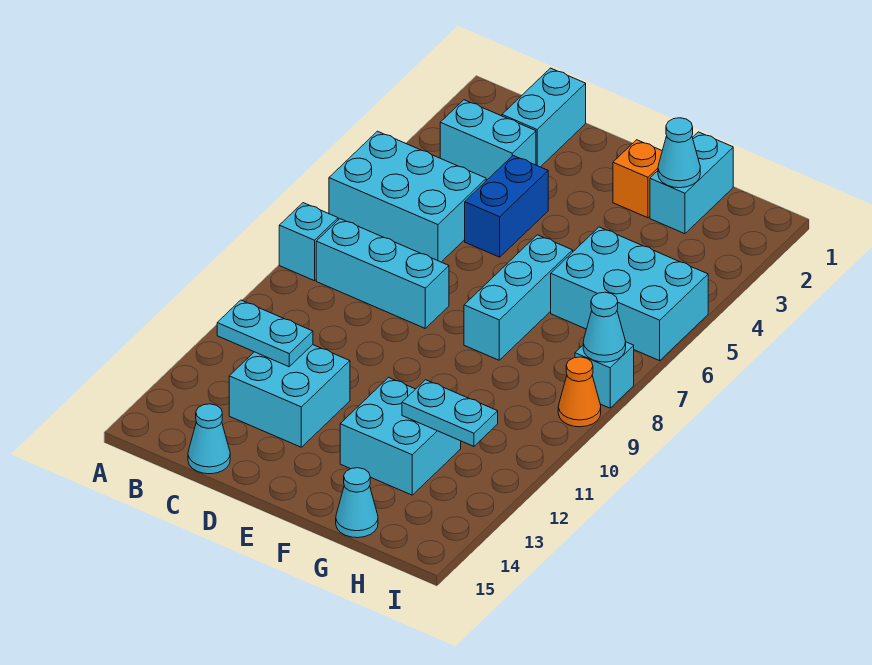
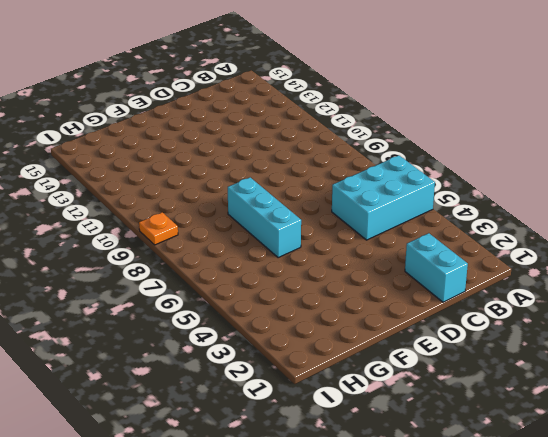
orange 1x1 plate [139,212,178,245] -> orange 1x1 cone [558,357,601,427]
none -> cyan 1x1 brick [279,203,338,281]
none -> cyan 1x2 brick [440,100,536,181]
none -> cyan 1x3 brick [316,219,449,328]

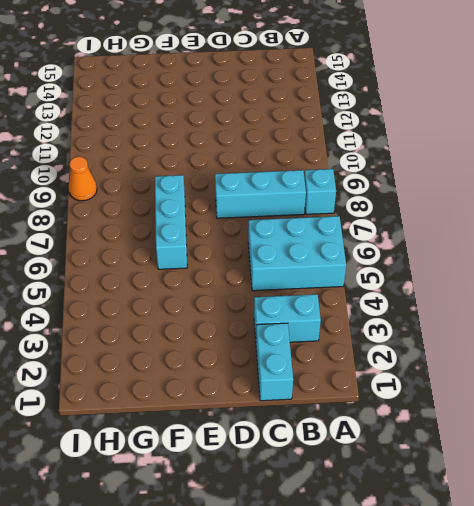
none -> cyan 2x2 brick [229,345,350,447]
none -> cyan 1x1 cone [188,404,230,474]
none -> blue 1x2 brick [465,156,548,257]

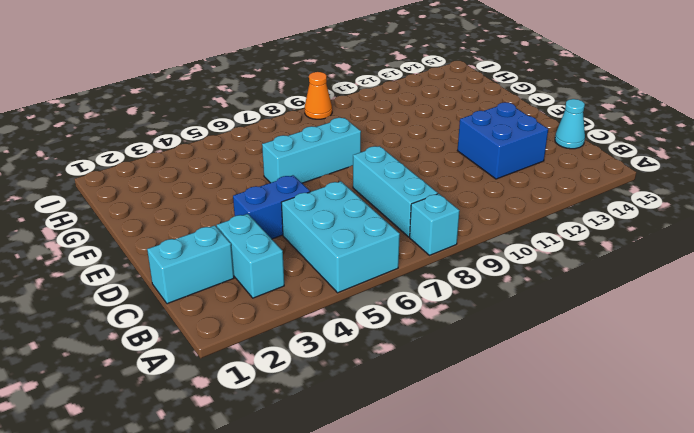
blue 2x2 brick [457,102,548,179] -> cyan 2x2 brick [229,345,350,447]
none -> orange 1x1 brick [613,140,662,218]
none -> cyan 2x2 brick [340,377,461,495]
none -> cyan 1x2 brick [650,132,733,234]

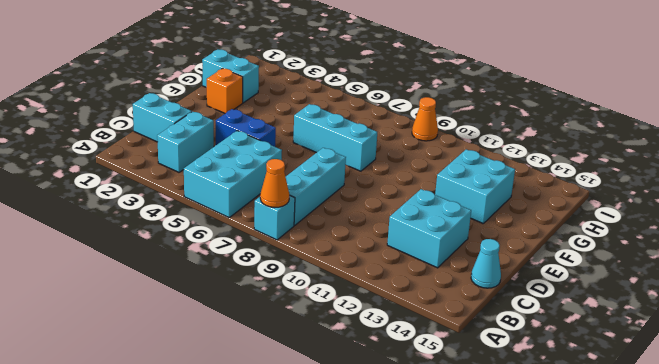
orange 1x1 cone [260,159,289,208] -> none
none -> cyan 2x3 brick [551,227,708,361]
none -> cyan 1x1 cone [336,468,378,538]
none -> cyan 1x1 brick [575,342,634,408]

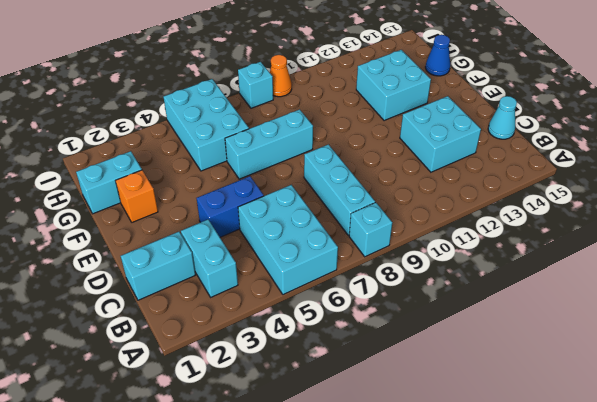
blue 1x1 cone [426,35,450,76] -> cyan 1x1 cone [336,468,378,538]
none -> cyan 1x2 plate [217,300,313,367]
none -> cyan 1x1 cone [658,118,700,188]
none -> cyan 1x2 plate [402,380,498,446]

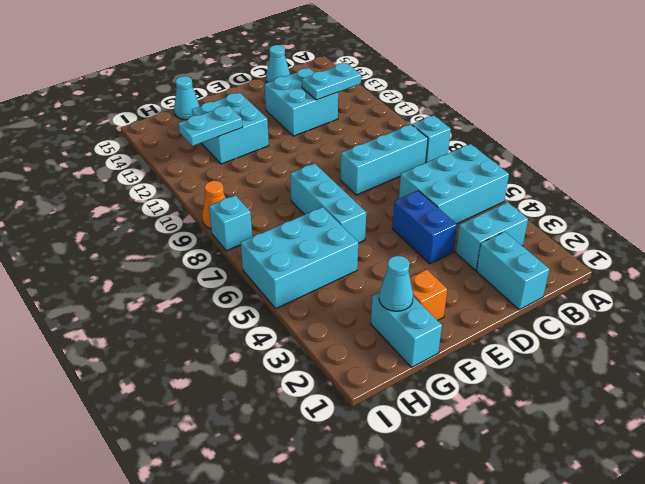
none -> cyan 1x1 cone [583,292,626,362]

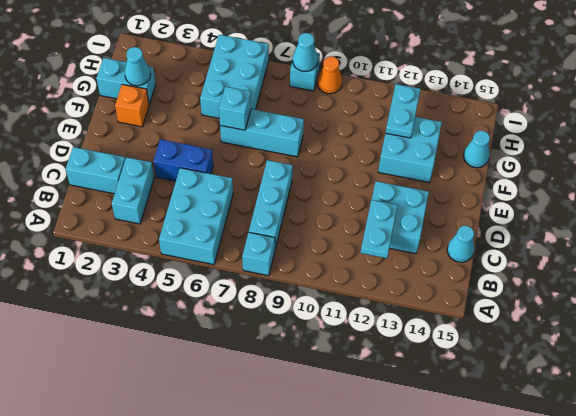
cyan 1x1 brick [219,86,251,130] -> none

